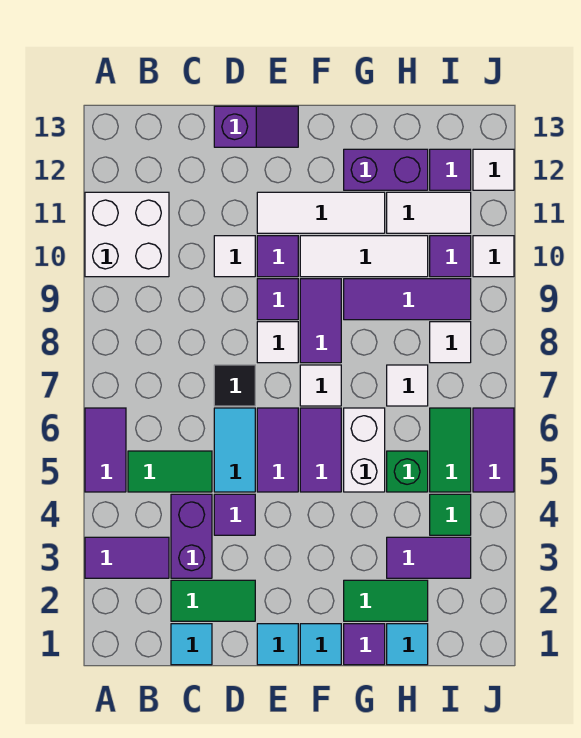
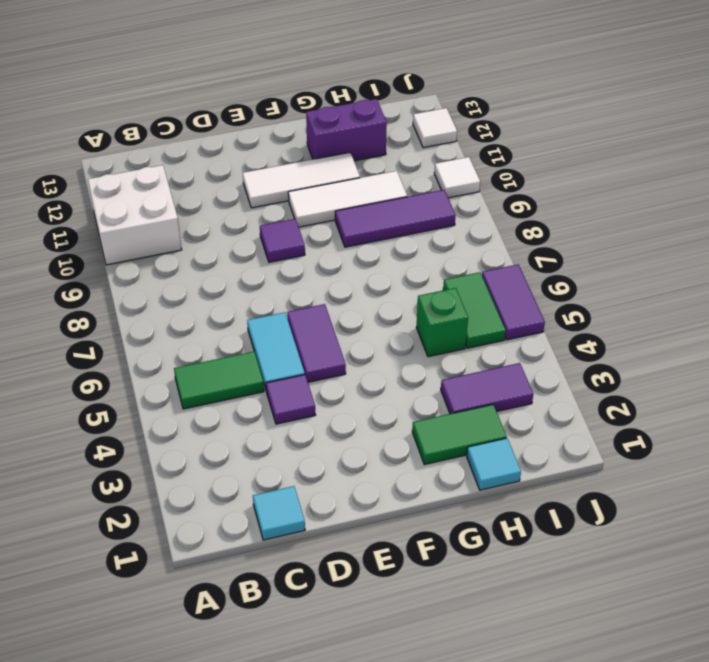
none -> purple 1x2 tile [85,537,169,578]
none -> purple 1x2 tile [85,408,126,492]
none -> green 1x2 tile [171,580,255,621]
none -> purple 1x2 brick [171,494,212,578]

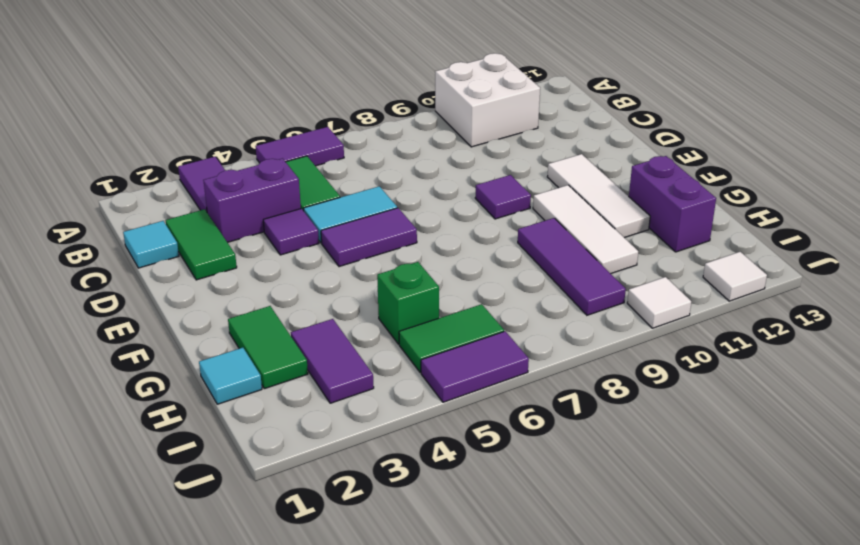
none -> black 1x1 tile [214,365,255,406]
none -> white 1x1 tile [214,236,255,277]
none -> purple 1x2 slope [214,106,298,147]
none -> cyan 1x1 tile [257,624,298,665]

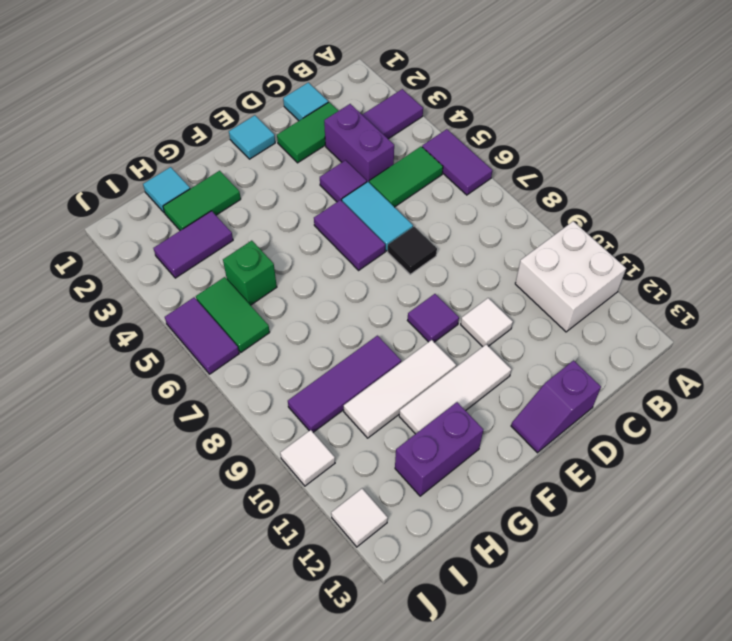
none -> white 1x1 tile [257,322,298,363]
none -> purple 1x1 tile [257,236,298,277]
none -> cyan 1x1 tile [300,624,341,665]
none -> purple 1x2 tile [300,408,341,492]

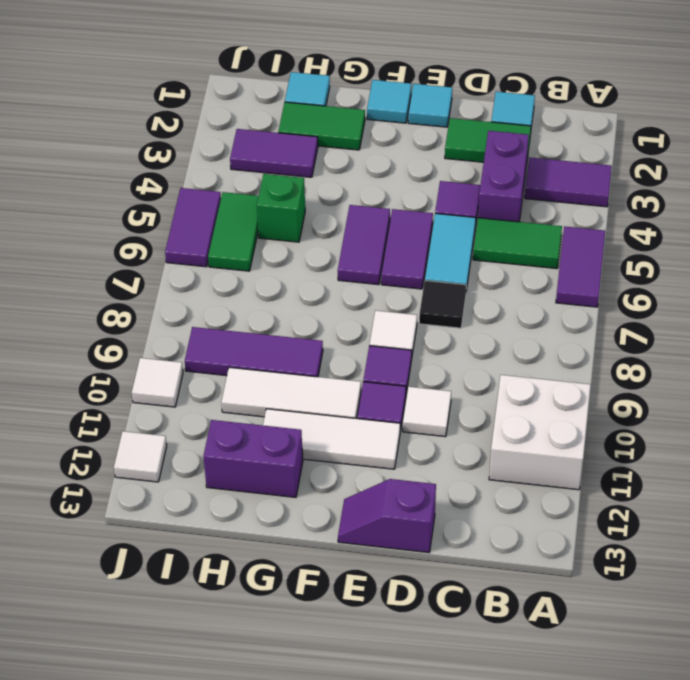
none -> white 1x1 tile [300,365,341,406]
none -> purple 1x2 tile [300,279,341,363]
none -> purple 1x1 tile [344,624,385,665]
none -> white 1x2 brick [344,408,385,492]

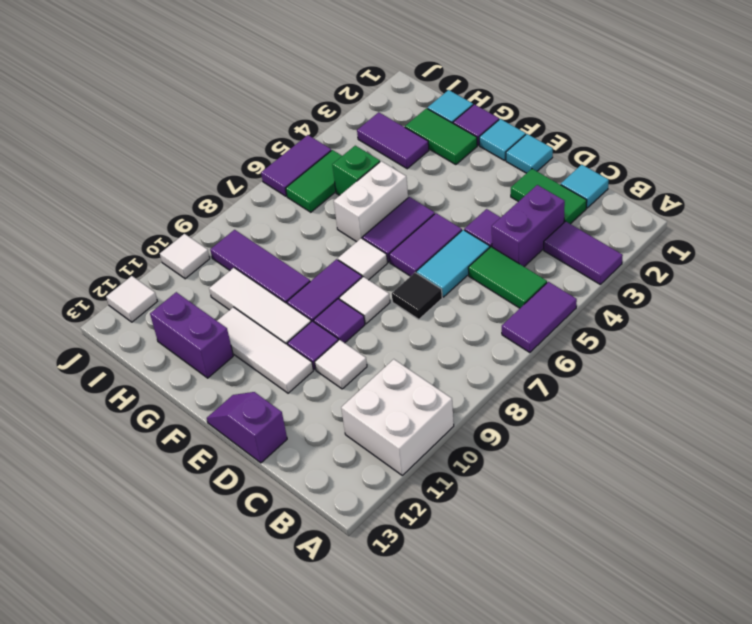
none -> white 1x1 tile [387,365,428,406]
none -> white 1x2 tile [387,192,471,233]
none -> green 1x1 tile [430,494,471,535]
none -> white 1x1 tile [430,322,471,363]

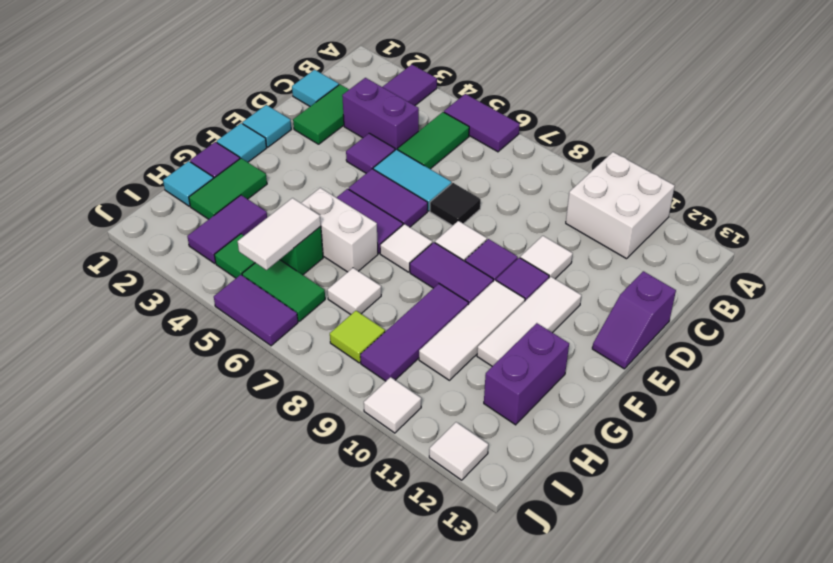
white 1x2 tile [238,198,321,270] -> white 1x2 tile moved to [387,192,471,233]
lime 1x1 tile [330,311,385,363] -> white 1x1 tile [430,322,471,363]
none -> purple 1x1 tile [430,236,471,277]
none -> purple 1x1 tile [430,149,471,190]

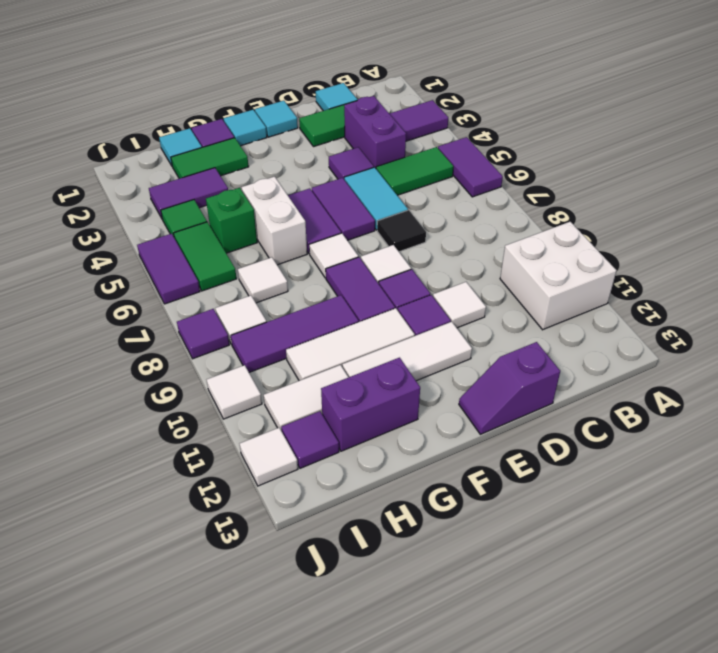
purple 1x1 tile [177,309,229,359] -> purple 1x1 tile moved to [430,236,471,277]

